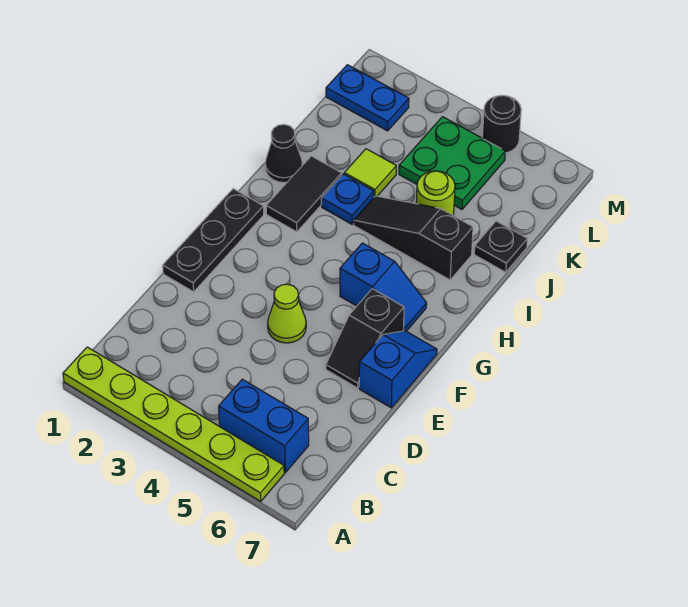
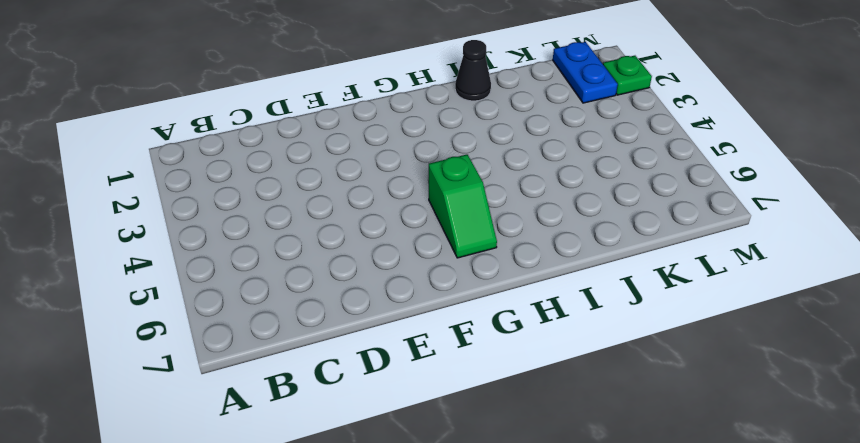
green 1x2 slope [429,155,497,258] -> blue 1x2 slope [340,243,427,331]
green 1x1 plate [603,56,652,95] -> none
none -> lime 1x6 plate [63,347,284,501]
none -> blue 1x2 brick [219,379,309,473]
none -> black 1x3 plate [163,189,264,292]

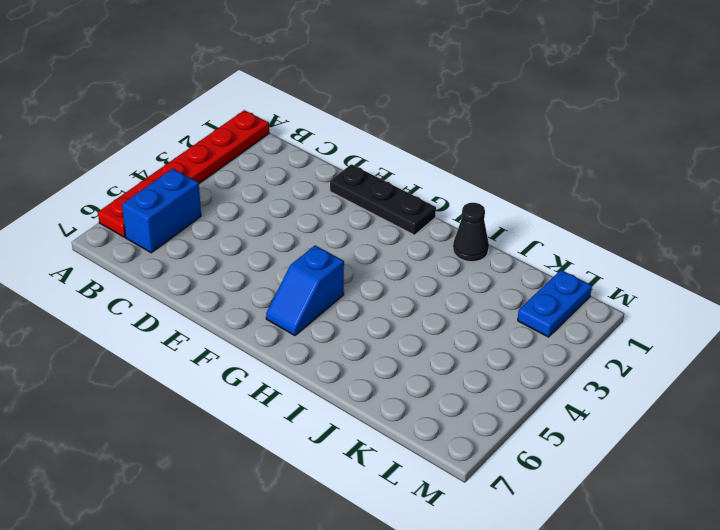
red 1x6 plate [98,110,269,237] -> lime 1x6 plate [63,347,284,501]
none -> lime 1x1 cone [268,284,306,343]
none -> black 1x2 slope [326,289,404,388]
none -> blue 1x2 slope [359,331,437,408]

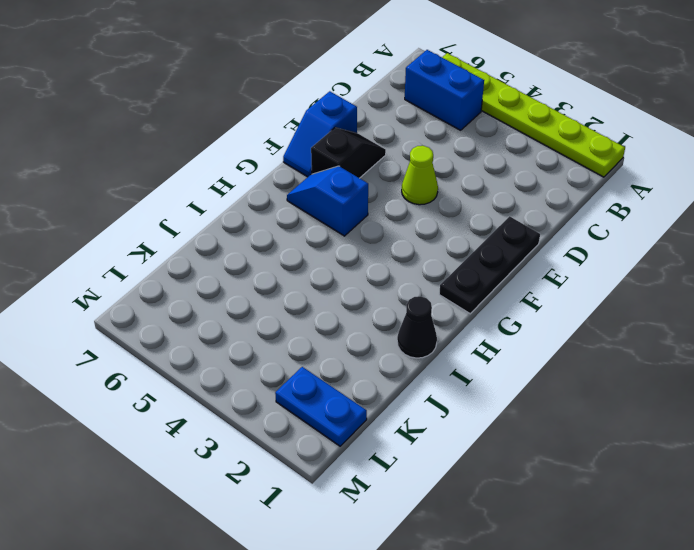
none -> black 1x2 tile [266,156,342,232]
none -> blue 1x1 plate [321,174,374,224]
none -> black 1x3 slope [354,196,473,280]

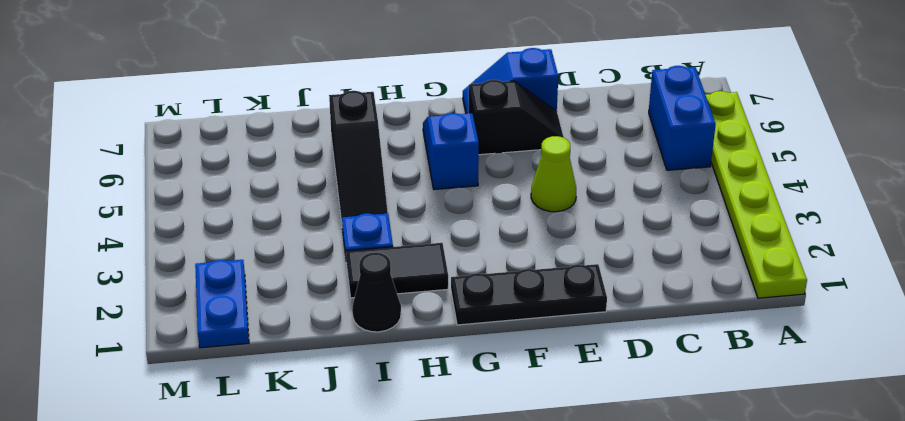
none -> lime 1x1 tile [344,149,396,197]
none -> lime 1x1 round brick [416,171,455,216]
none -> black 1x1 plate [474,221,527,272]

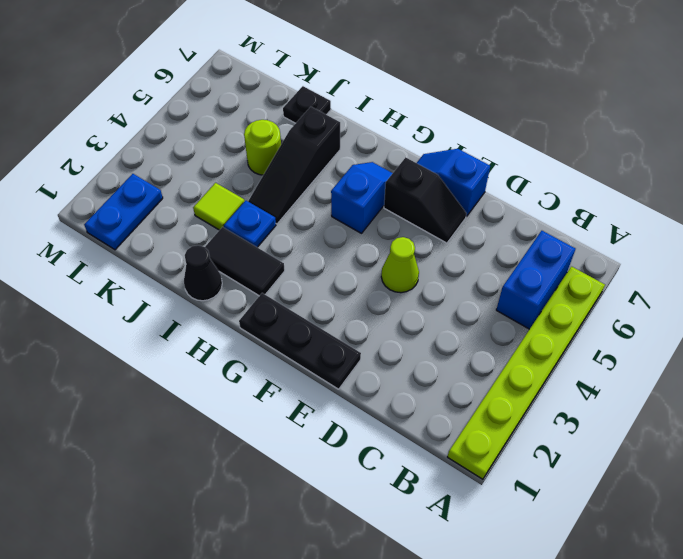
none -> green 2x2 plate [399,117,505,209]
none -> black 1x1 round brick [482,95,521,153]

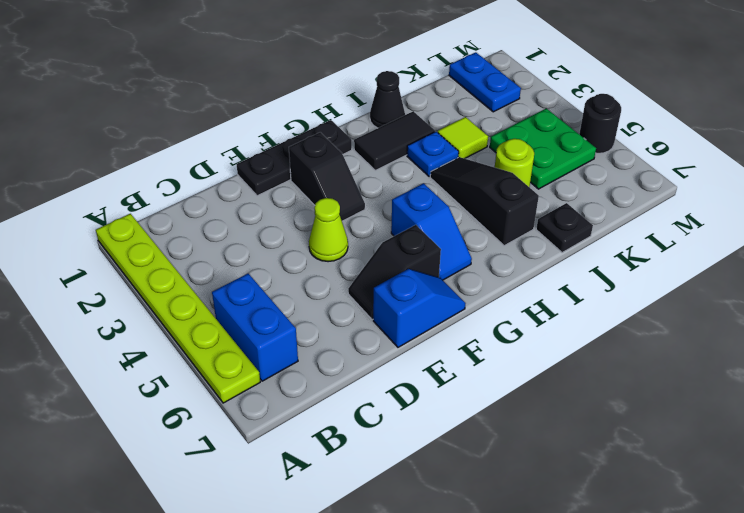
black 1x2 slope [289,132,365,221] -> none

